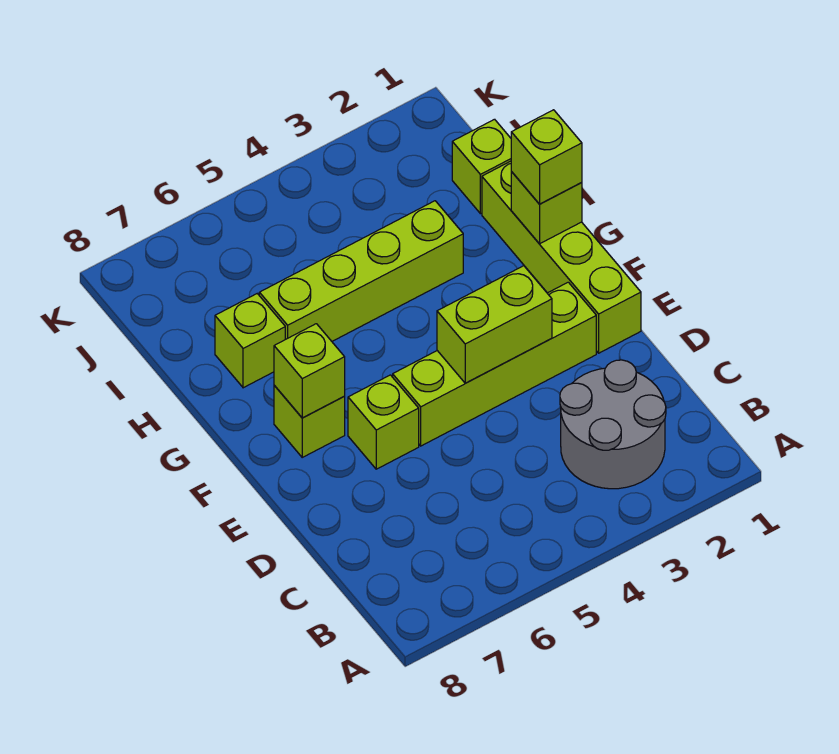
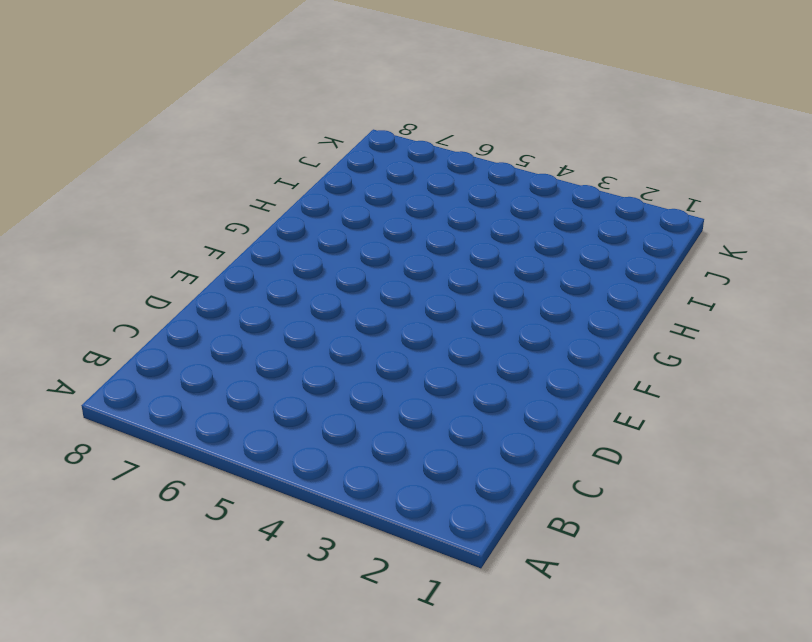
none -> grey 2x2 round brick [560,360,666,489]
none -> lime 1x4 brick [482,161,641,353]
none -> lime 1x4 brick [393,282,596,446]

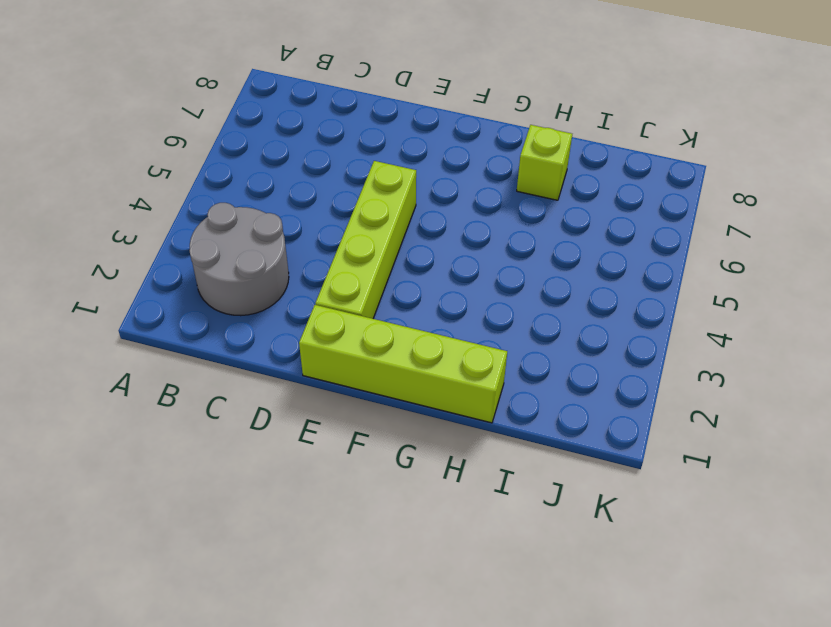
none -> lime 1x1 brick [348,375,419,469]
none -> lime 1x1 brick [274,386,345,457]
none -> lime 1x4 brick [259,201,463,341]

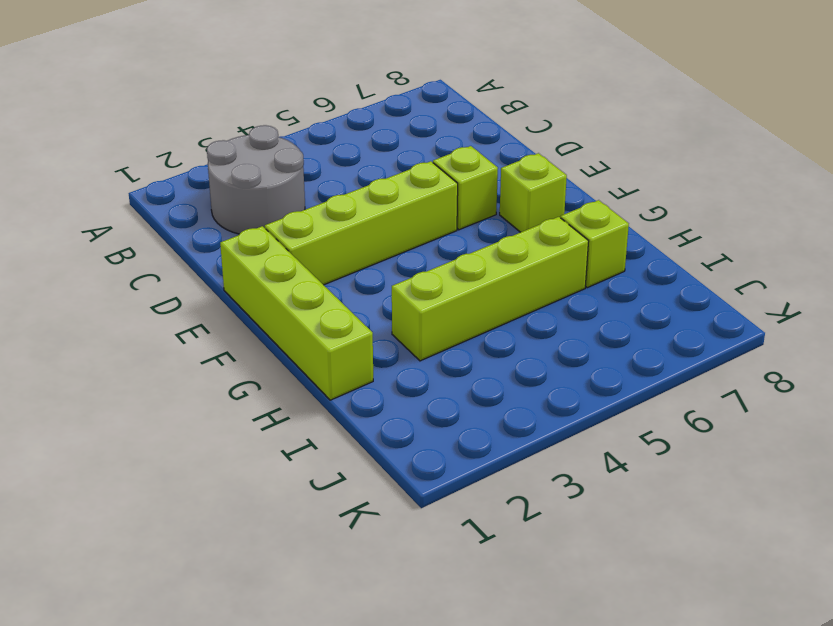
none -> lime 1x1 brick [452,119,511,214]
none -> lime 1x2 brick [437,266,552,383]
none -> lime 1x1 brick [274,324,345,418]

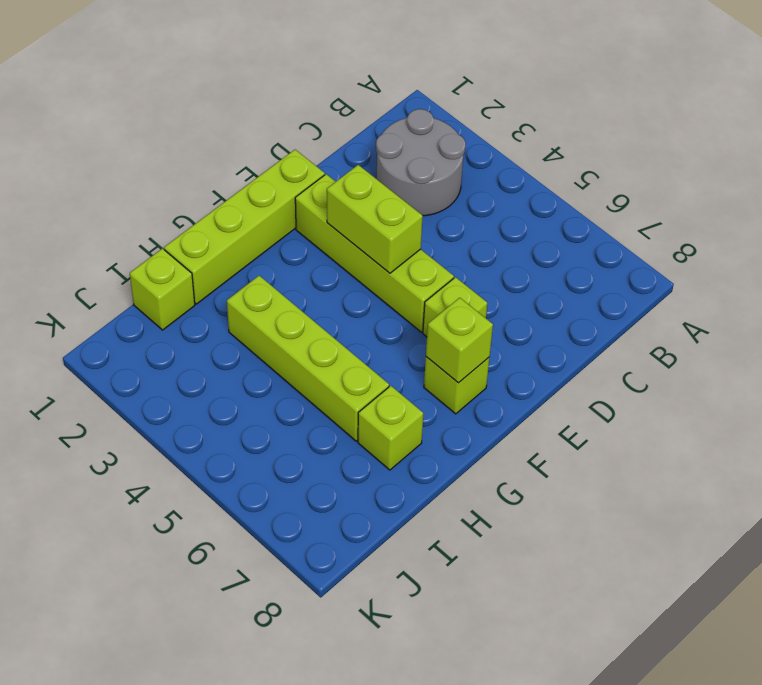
none -> lime 1x1 brick [511,172,582,244]
none -> lime 1x1 brick [511,110,582,204]

